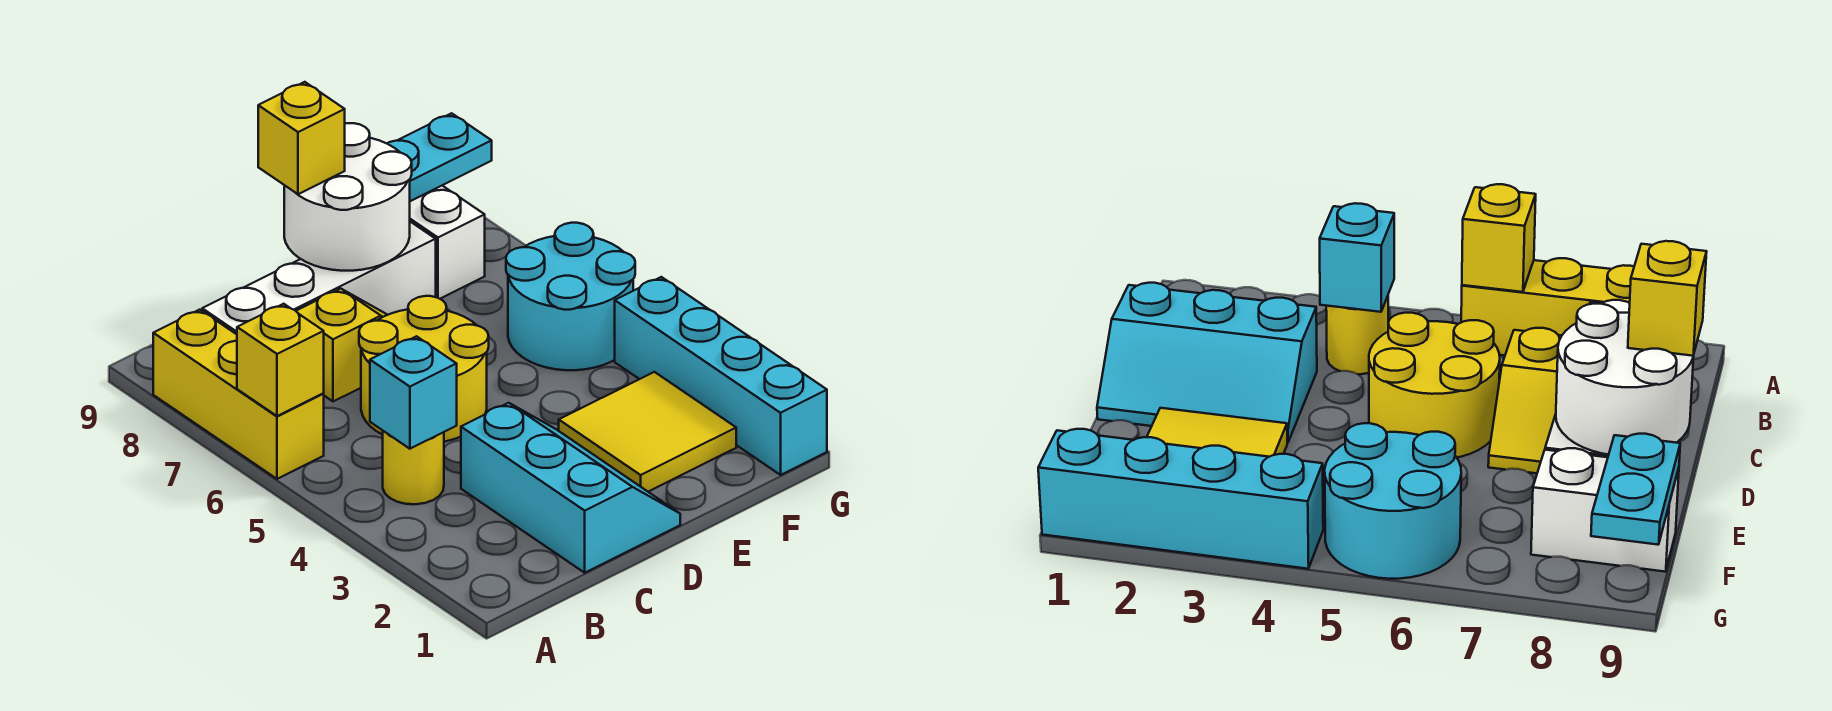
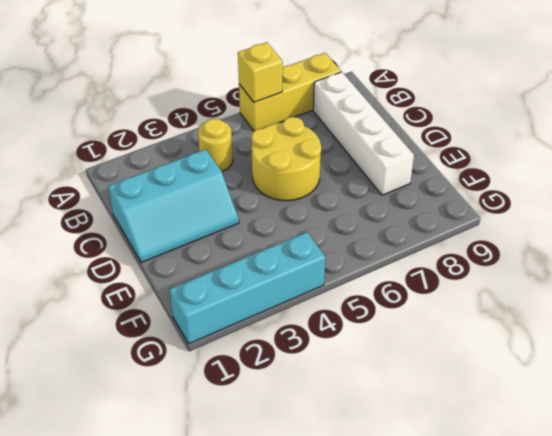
none -> yellow 1x2 slope [296,289,387,401]
none -> yellow 2x2 tile [559,372,736,492]
none -> cyan 2x2 round brick [506,223,635,370]

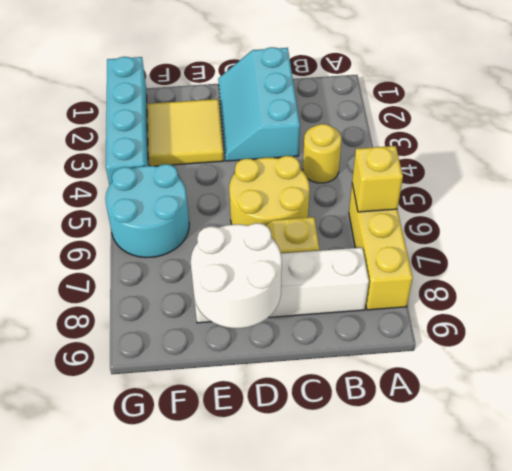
none -> white 1x2 brick [410,186,485,299]
none -> cyan 1x1 brick [370,336,457,449]
none -> cyan 1x2 plate [387,113,492,201]

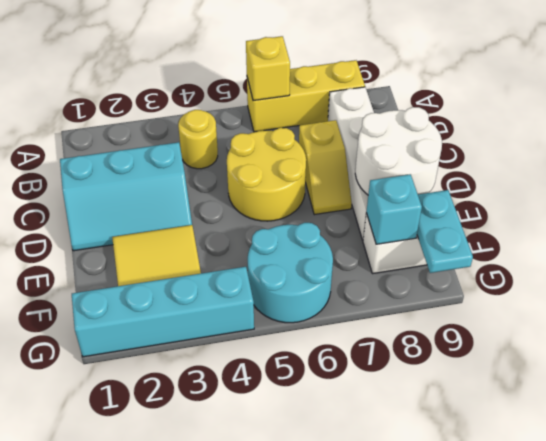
cyan 1x1 brick [366,174,422,244] -> cyan 1x1 brick moved to [370,336,457,449]
none -> yellow 1x1 brick [258,82,345,194]

